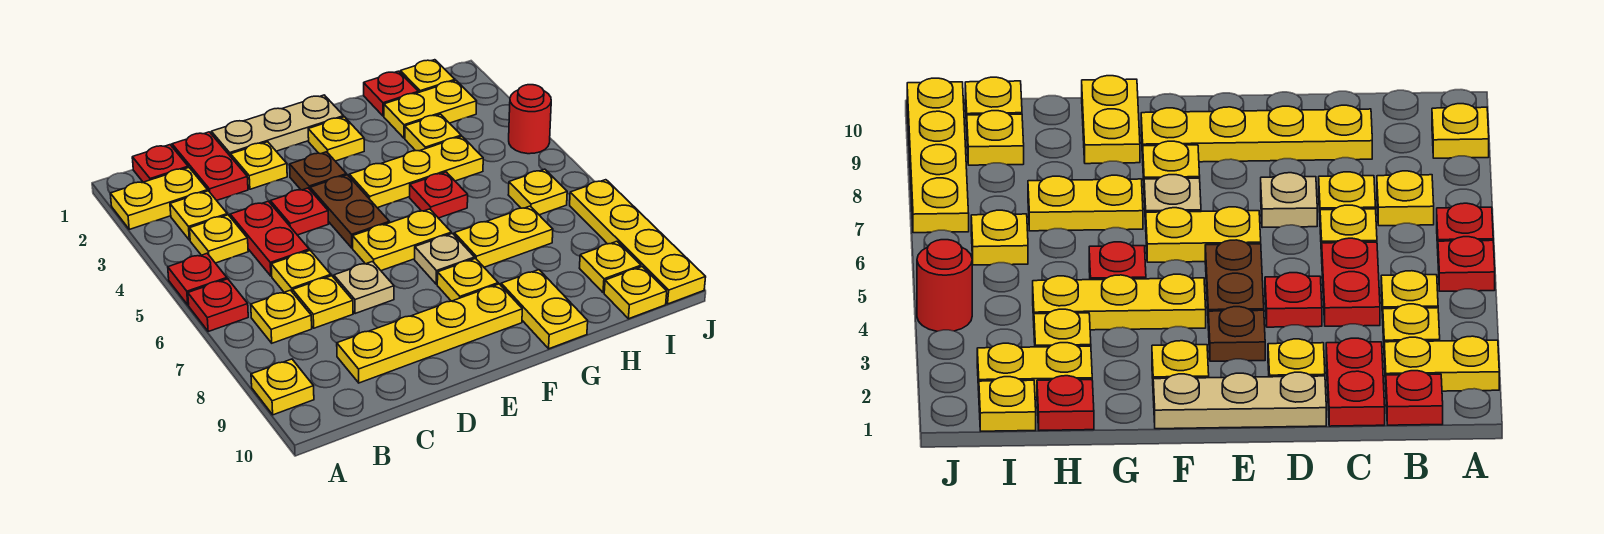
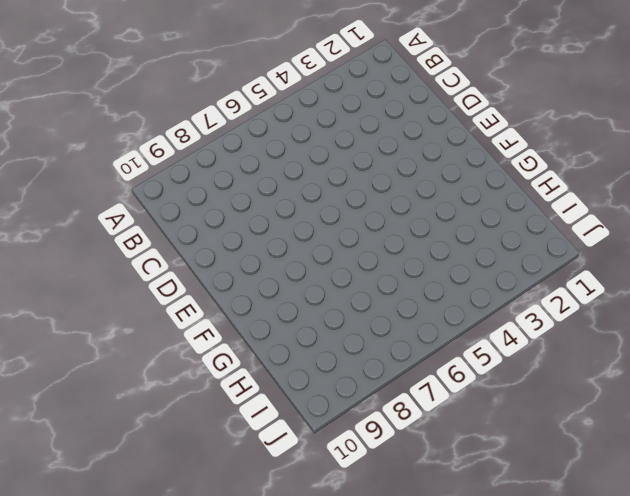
none -> yellow 1x2 plate [110,167,208,229]
none -> red 1x1 plate [168,253,227,305]
none -> red 1x1 plate [188,279,248,331]
none -> yellow 1x1 plate [251,359,314,415]

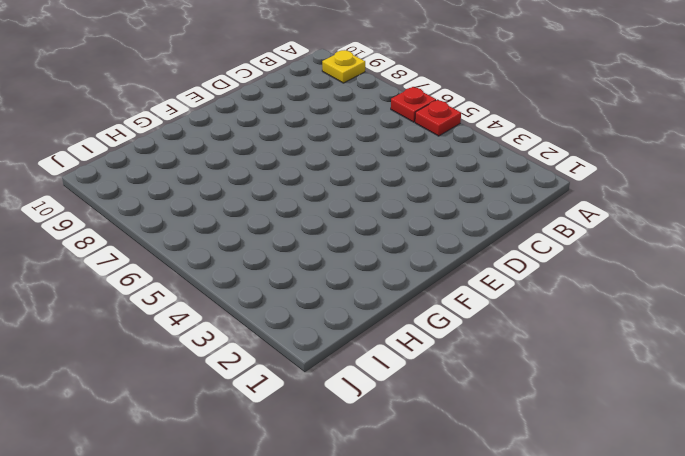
none -> yellow 1x2 plate [110,167,208,229]
none -> red 1x1 plate [132,145,188,182]
none -> yellow 1x1 plate [170,191,227,240]
none -> yellow 1x1 plate [190,215,248,263]

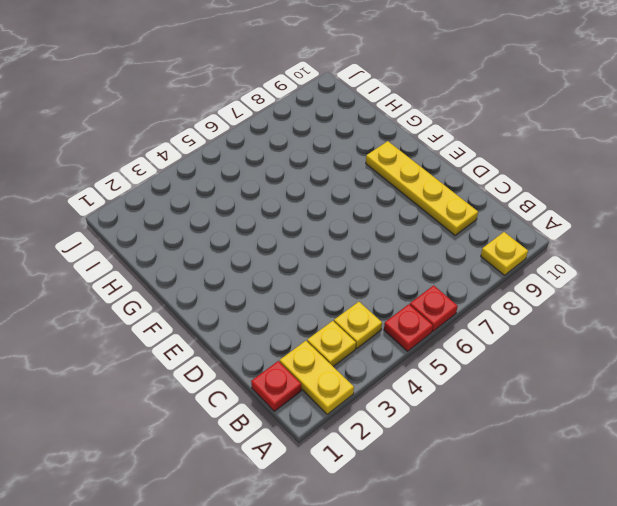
none -> yellow 1x1 plate [251,290,312,343]
none -> red 1x2 plate [172,132,248,200]
none -> red 1x2 plate [230,201,309,276]
none -> yellow 1x1 plate [271,250,331,292]

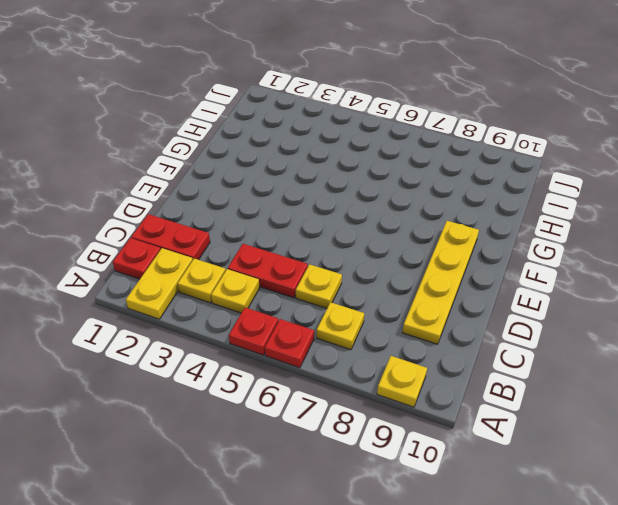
none -> yellow 1x1 plate [293,276,353,328]
none -> tan 1x3 plate [211,95,344,157]
none -> yellow 1x1 plate [231,142,287,189]
none -> red 1x1 plate [270,188,329,235]

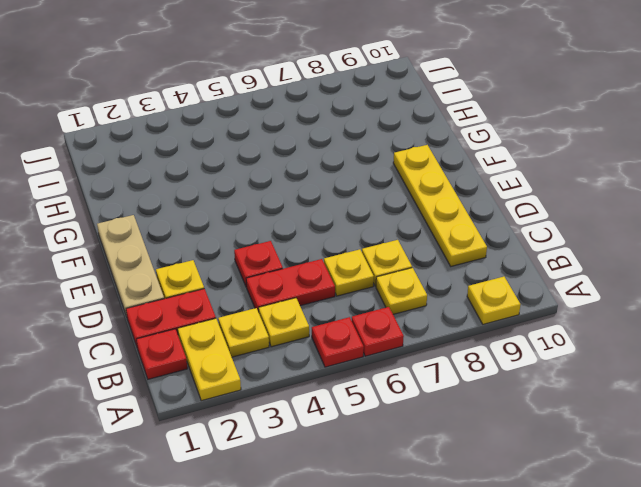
none -> tan 1x1 plate [334,262,394,314]
none -> brown 1x1 plate [290,152,347,190]
none -> brown 1x2 plate [310,175,390,248]
none -> yellow 1x2 plate [353,209,451,271]

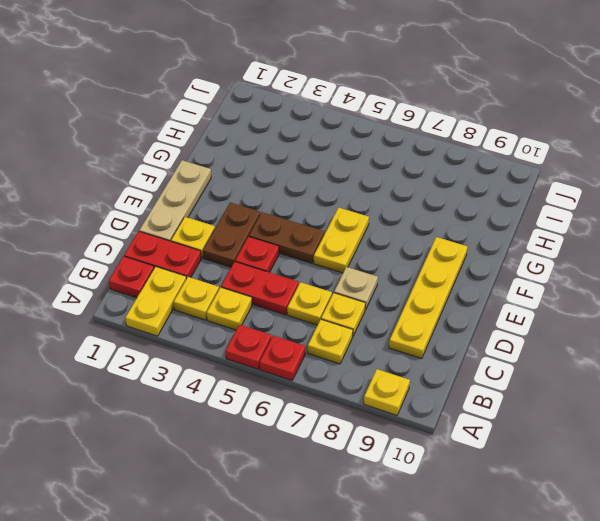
brown 1x2 plate [203,202,260,267] -> brown 1x1 plate [290,152,347,190]
none -> yellow 1x1 plate [308,117,364,161]
none -> yellow 1x3 plate [349,136,483,208]
none -> tan 1x1 plate [415,233,475,284]
none -> yellow 1x1 plate [437,258,498,301]

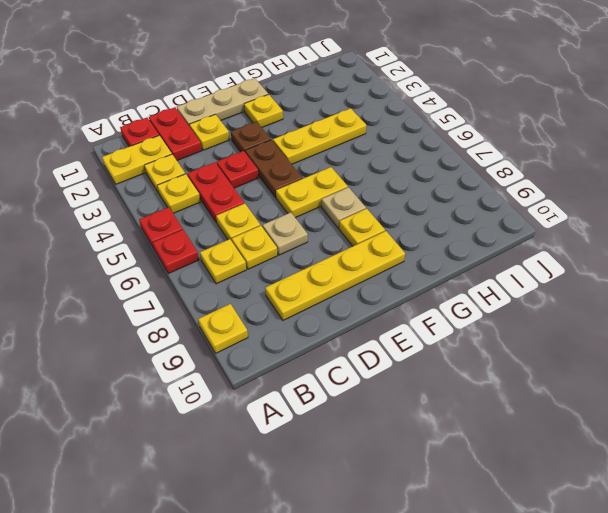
none -> red 1x1 plate [410,172,468,218]
none -> yellow 1x2 plate [454,206,553,267]
none -> yellow 1x2 plate [501,270,588,349]
none -> red 1x1 plate [364,71,418,116]

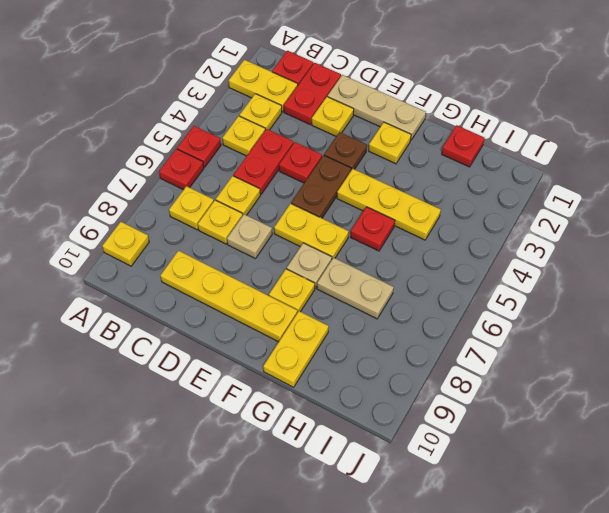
tan 1x2 plate [317,258,394,319] -> yellow 1x2 plate [454,206,553,267]
none -> yellow 1x2 plate [384,81,477,138]
none -> yellow 1x1 plate [405,114,461,151]
none -> yellow 1x1 plate [400,60,455,93]
none -> yellow 1x1 plate [508,169,567,215]

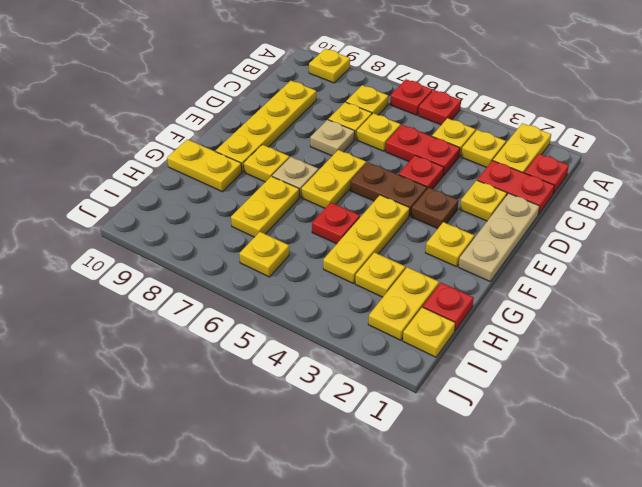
none -> yellow 1x1 plate [580,241,641,293]
none -> yellow 1x1 plate [604,267,667,319]
none -> red 1x1 round brick [509,85,551,154]
none -> yellow 1x4 plate [570,180,706,304]

